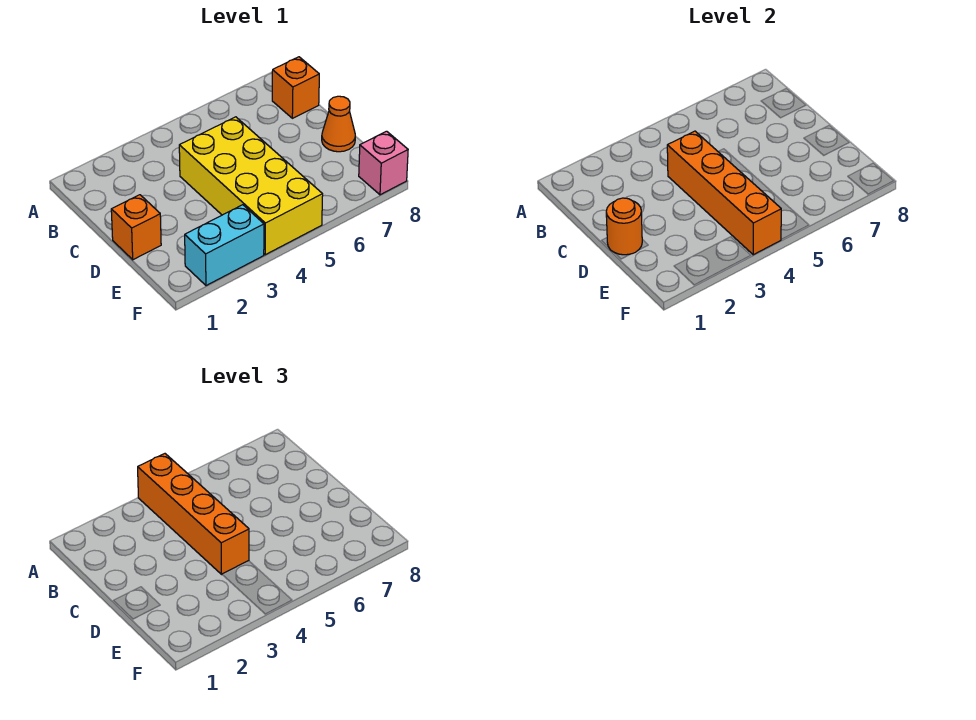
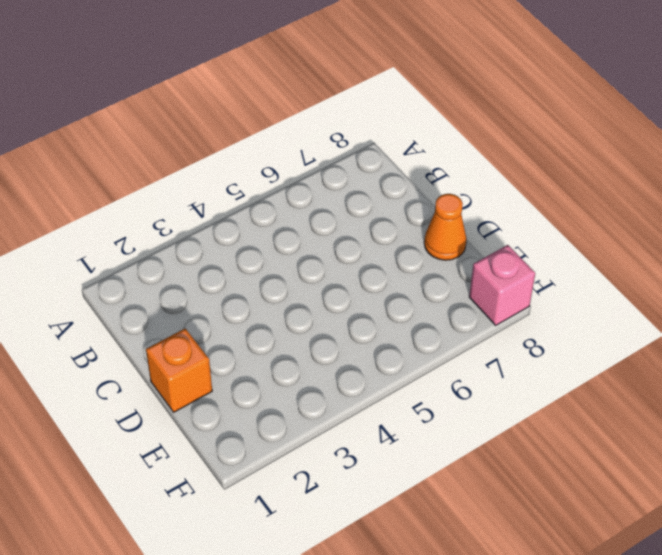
none -> orange 1x1 brick [272,57,319,118]
none -> yellow 2x4 brick [179,117,323,255]

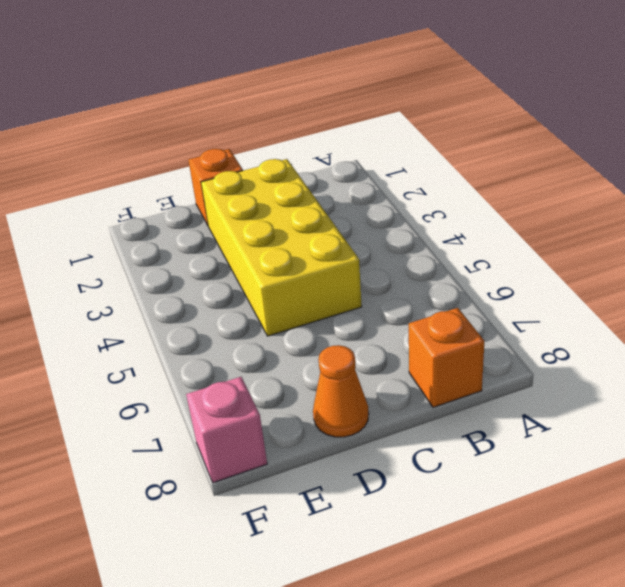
yellow 2x4 brick [201,159,362,336] -> yellow 2x4 brick turned to [179,117,323,255]
none -> cyan 1x2 brick [185,205,264,286]
none -> orange 1x4 brick [667,131,781,255]

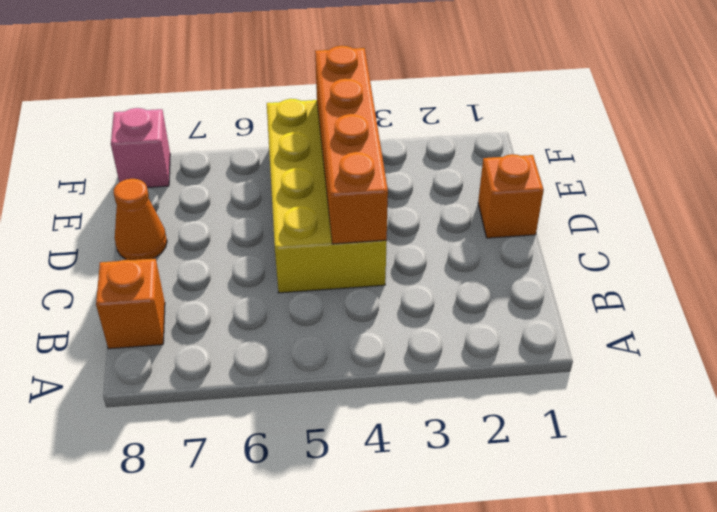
none -> cyan 1x2 brick [185,205,264,286]
none -> orange 1x1 round brick [606,198,642,255]

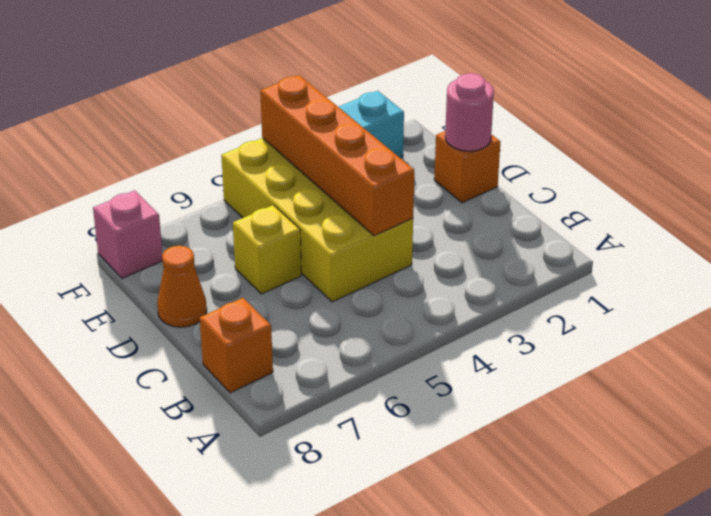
pink 1x1 round brick [445,73,494,151] -> orange 1x1 round brick [606,198,642,255]
yellow 1x1 brick [233,205,301,294] -> none
none -> orange 1x4 brick [138,454,249,574]

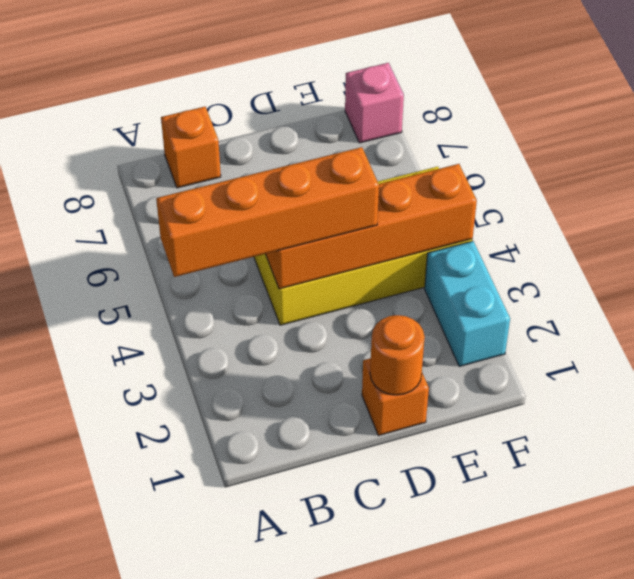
none -> orange 1x1 cone [322,96,355,152]

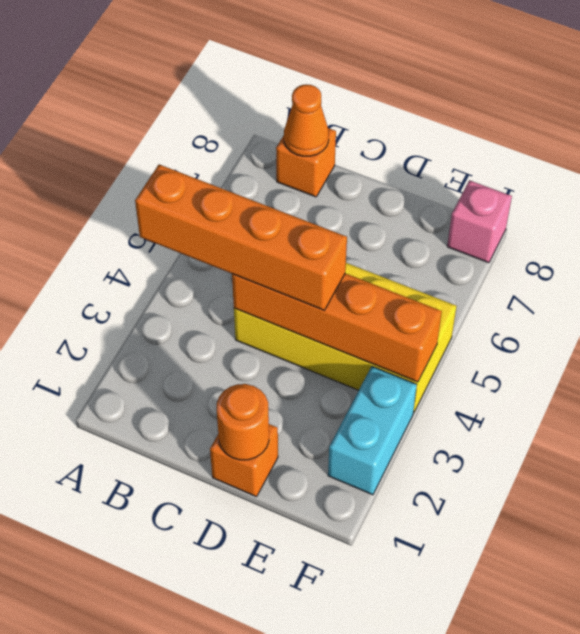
orange 1x1 cone [284,84,329,156] -> orange 1x1 cone moved to [322,96,355,152]

